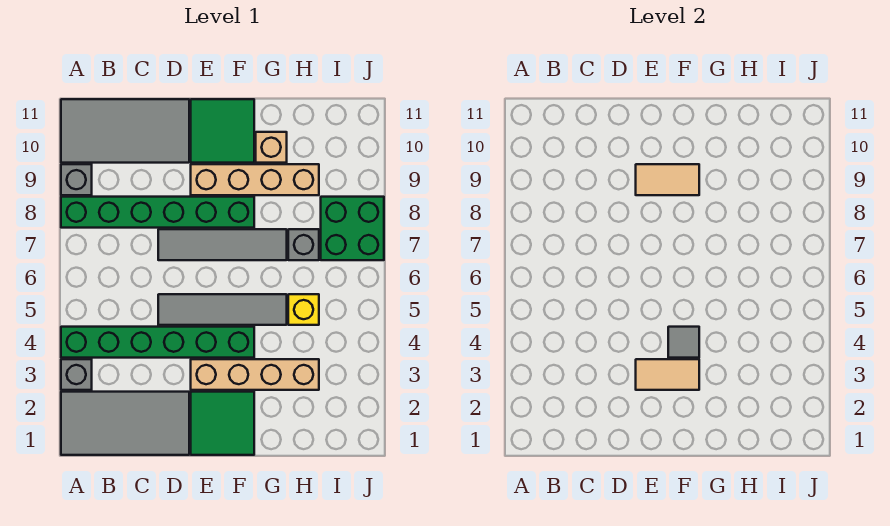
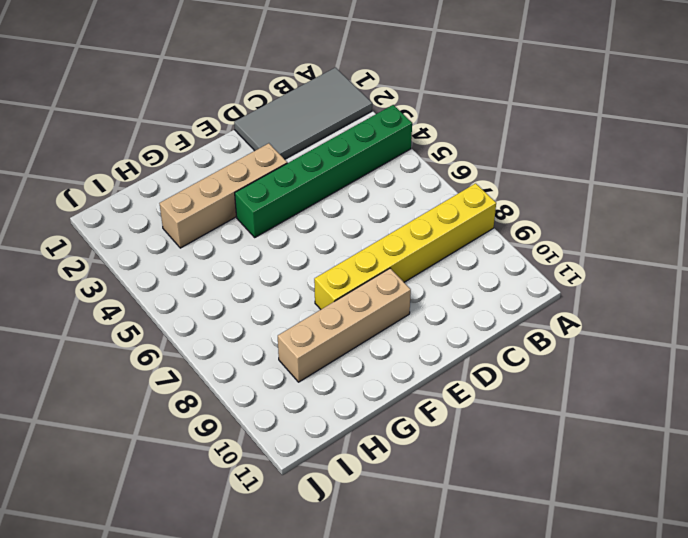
yellow 1x6 brick [314,183,496,309] -> green 1x6 brick [61,197,254,228]
none -> grey 1x1 brick [61,359,92,390]
none -> grey 1x1 brick [61,164,92,195]
none -> grey 2x4 tile [61,99,189,163]

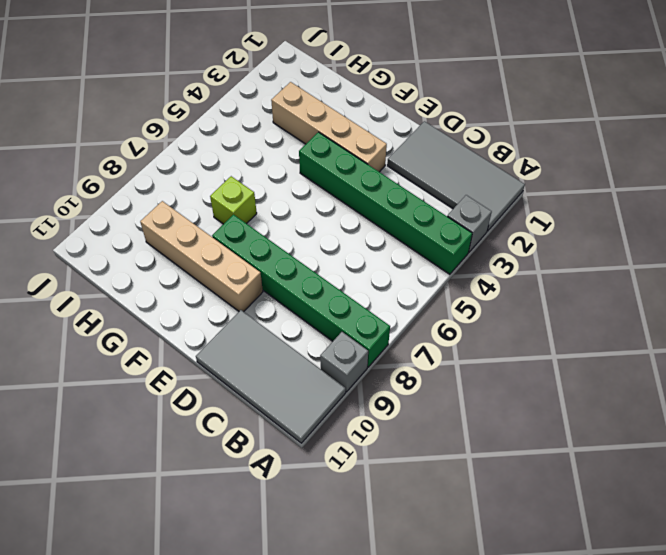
lime 1x1 brick [210,176,257,224] -> grey 1x4 tile [158,229,287,260]
none -> grey 1x4 tile [158,294,287,325]
none -> green 2x2 tile [191,392,254,455]
none -> green 2x2 tile [191,99,254,163]

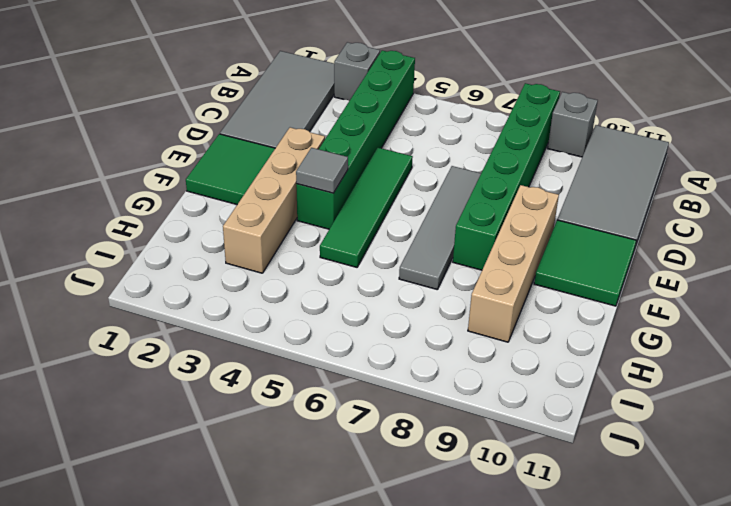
green 1x4 tile [320,148,413,267] -> grey 1x4 tile [158,294,287,325]
none -> tan 1x1 brick [256,132,287,163]
none -> yellow 1x1 brick [288,294,319,325]
none -> grey 1x1 brick [288,229,319,260]

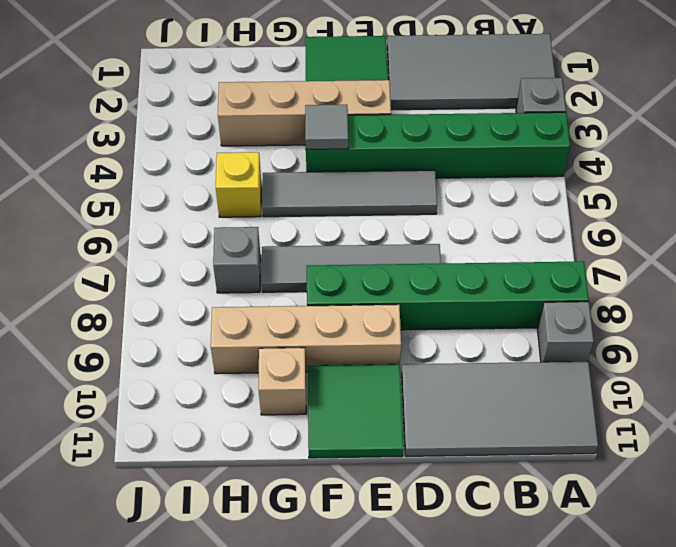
none -> green 2x2 brick [321,197,384,260]
none -> tan 1x2 tile [636,359,699,390]
none -> tan 1x2 tile [636,164,699,195]

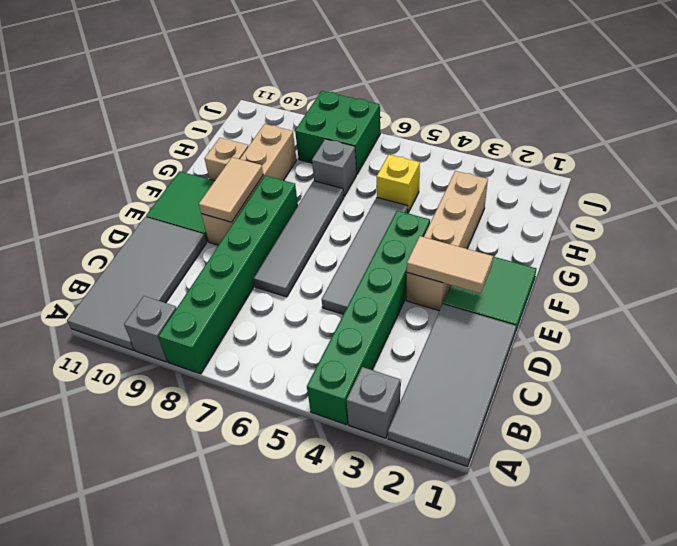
tan 1x2 tile [407,236,493,293] -> tan 1x2 tile turned to [636,359,699,390]
none -> grey 1x1 tile [668,327,699,358]

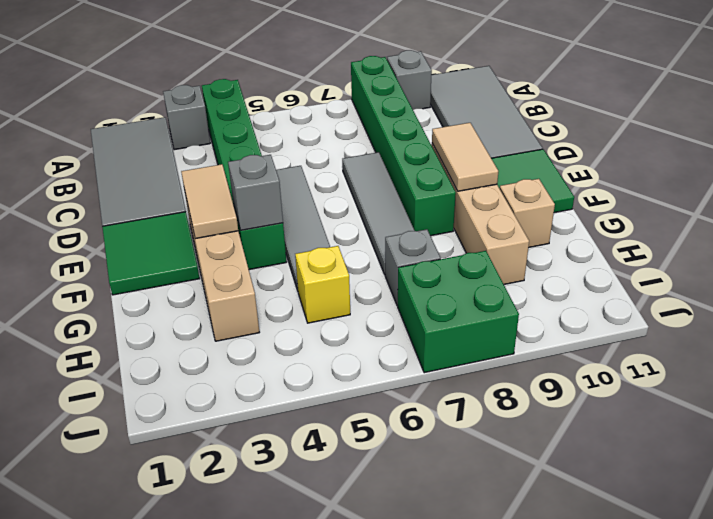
grey 1x1 brick [228,155,283,230] -> grey 1x1 tile [668,327,699,358]

